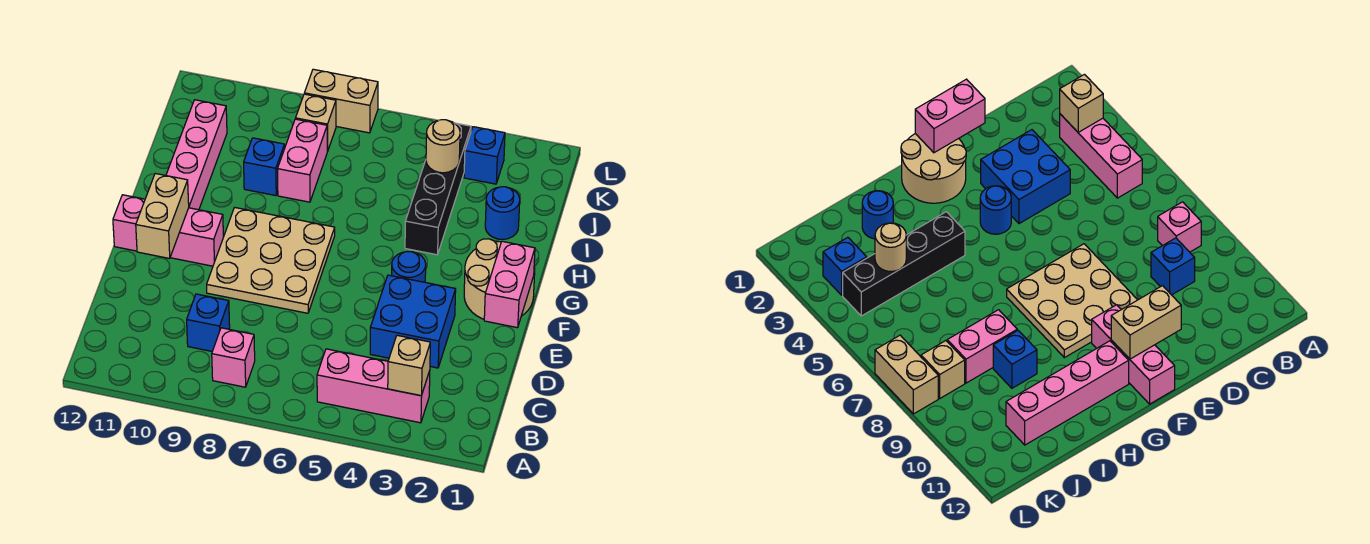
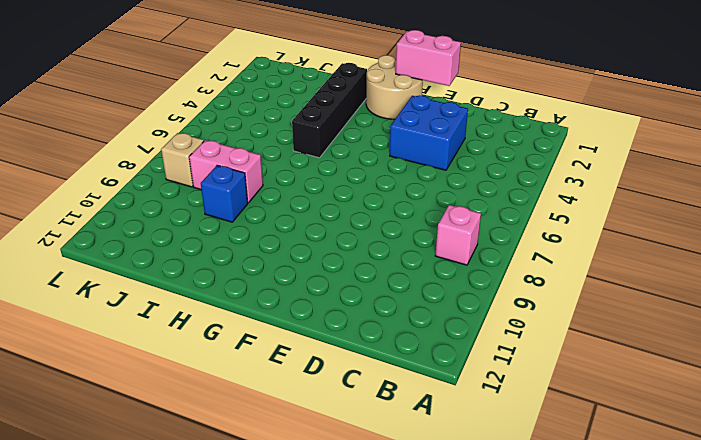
black 1x4 brick [292,63,367,158] -> black 1x4 brick turned to [405,123,471,255]
none -> pink 1x3 brick [317,349,430,423]
none -> blue 1x1 brick [187,294,230,351]
none -> tan 3x3 plate [207,207,335,313]

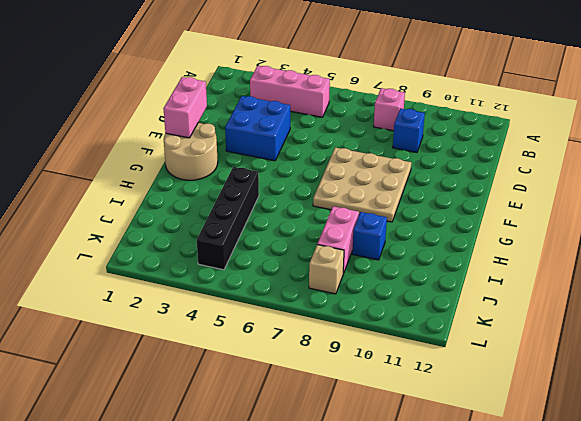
none -> blue 1x1 round brick [392,252,426,282]
none -> pink 1x3 brick [113,195,223,266]
none -> pink 1x4 brick [166,100,227,210]

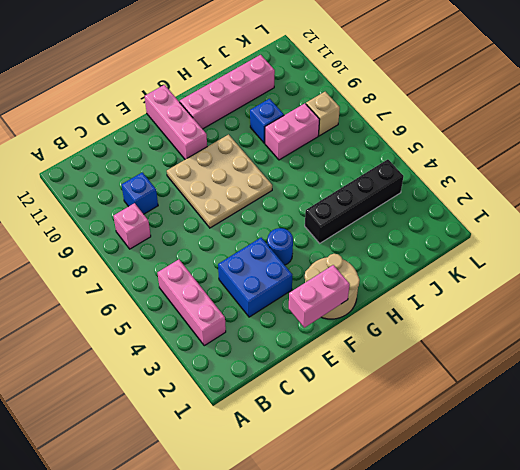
none -> blue 1x1 round brick [485,187,520,239]
none -> blue 1x1 brick [464,127,505,184]
none -> tan 1x2 brick [304,69,378,133]

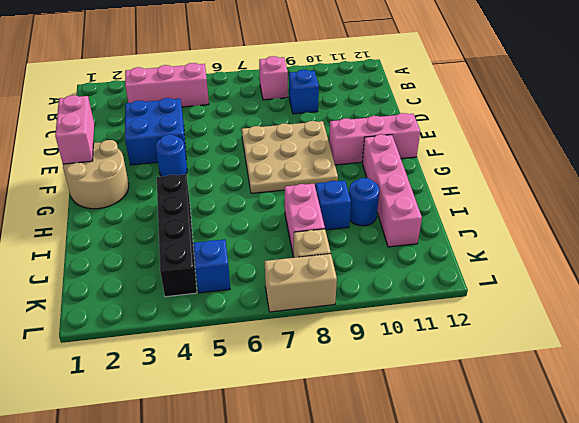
blue 1x1 round brick [349,178,379,226] -> blue 1x1 round brick moved to [485,187,520,239]
blue 1x1 brick [193,239,230,293] -> blue 1x1 brick moved to [464,127,505,184]
none -> tan 1x1 brick [388,335,430,396]
none -> tan 1x2 brick [136,174,189,258]
none -> tan 1x1 round brick [426,120,460,173]

